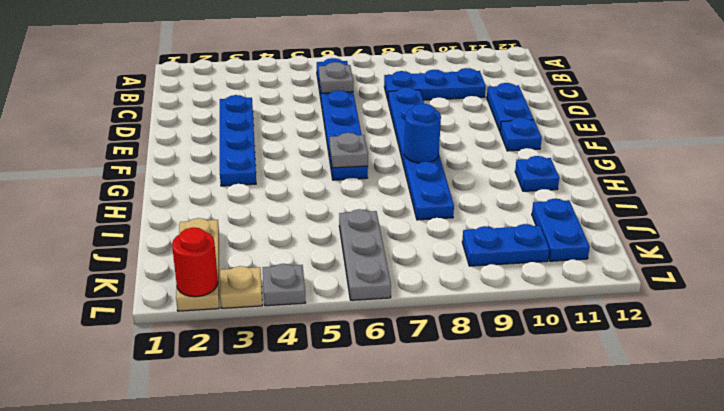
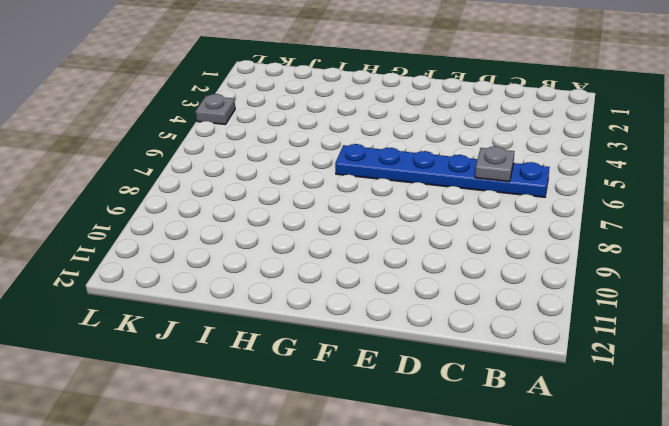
none -> blue 1x3 plate [384,68,486,100]
none -> blue 1x4 plate [220,95,256,186]
none -> blue 1x6 plate [388,87,454,220]

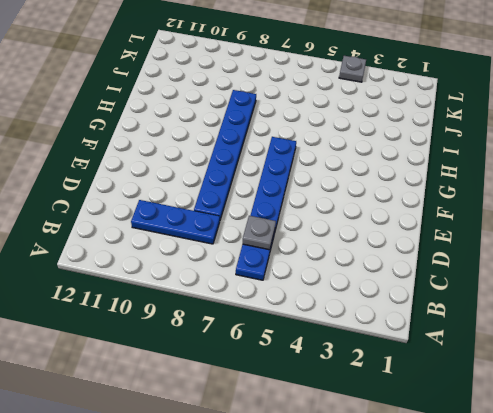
none -> blue 1x4 plate [220,95,256,186]
none -> blue 1x2 plate [487,83,534,131]
none -> blue 1x1 plate [500,118,542,151]

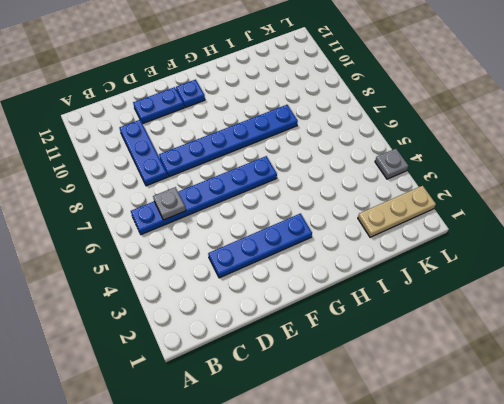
none -> blue 1x1 plate [515,156,559,191]
none -> grey 1x3 plate [339,209,391,300]
none -> blue 1x2 plate [532,199,590,261]

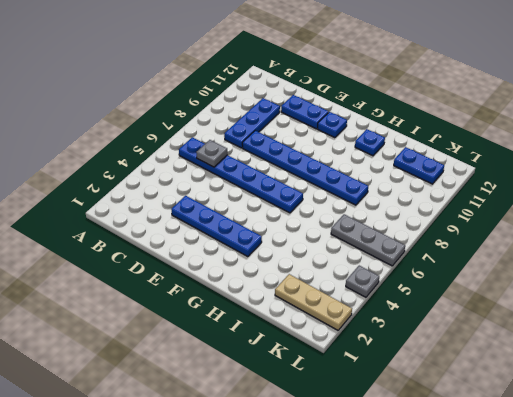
none -> blue 1x2 plate [462,224,549,266]
none -> tan 1x1 plate [220,266,262,308]
none -> grey 1x1 plate [330,133,368,168]

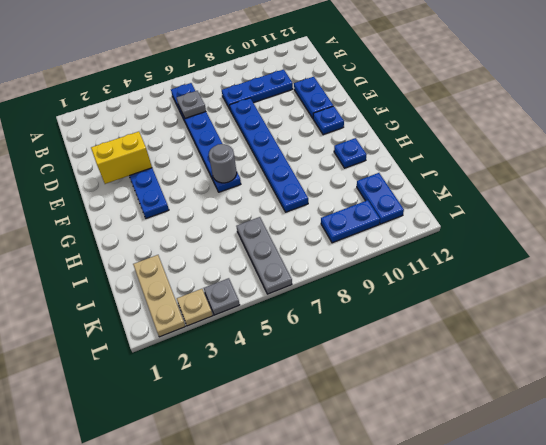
yellow 1x2 brick [91,132,152,184] -> none
grey 1x1 round brick [209,144,237,183] -> grey 1x1 plate [330,133,368,168]
none -> blue 1x1 round brick [404,104,441,163]
none -> red 1x1 round brick [172,227,218,297]

